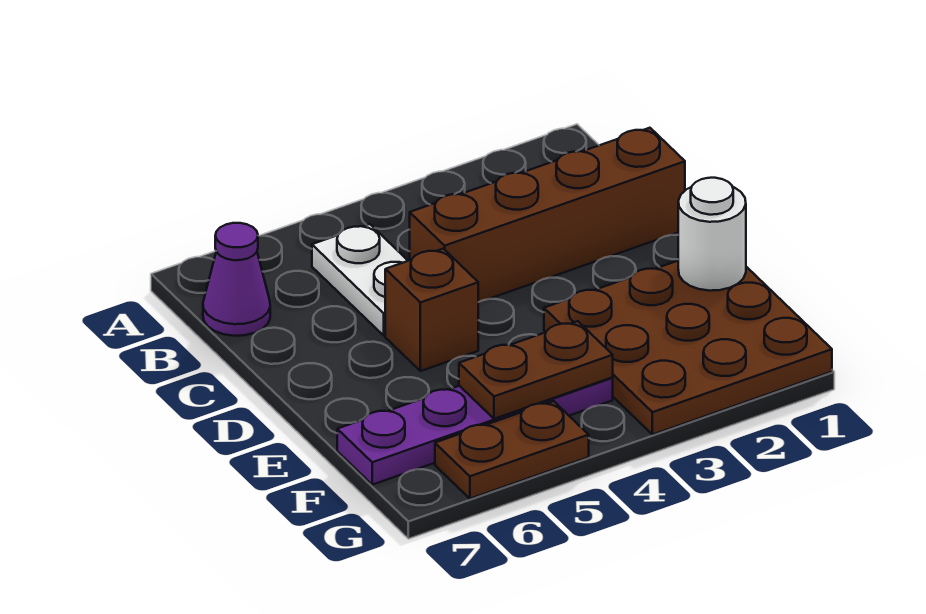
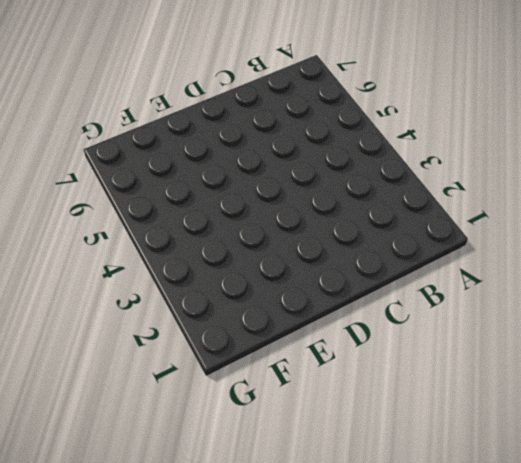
none -> white 1x2 plate [312,224,408,336]
none -> purple 1x1 cone [203,223,270,336]

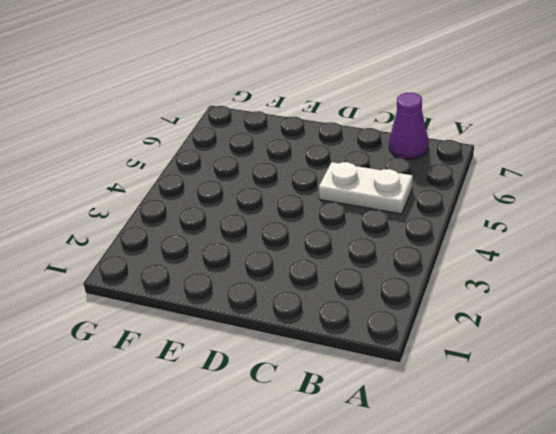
none -> brown 1x4 brick [410,128,685,302]
none -> brown 1x1 brick [385,249,478,371]

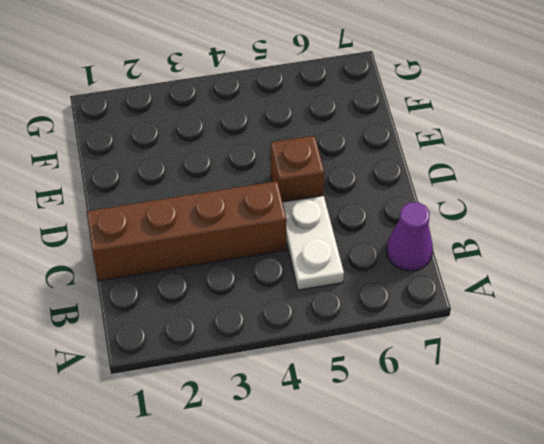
none -> brown 3x3 plate [544,261,832,435]
none -> purple 1x4 plate [337,378,613,485]

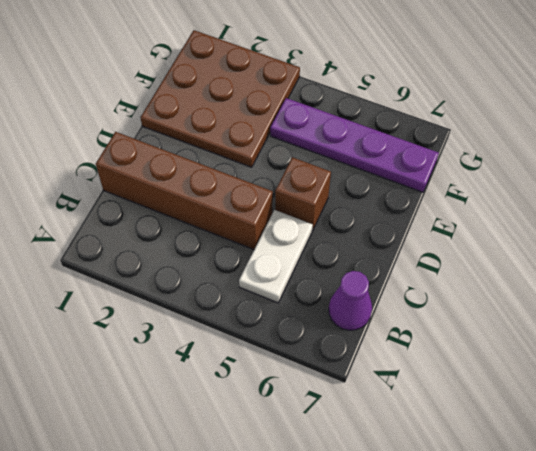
none -> brown 1x2 plate [435,401,589,499]
none -> white 1x1 round brick [678,178,746,291]

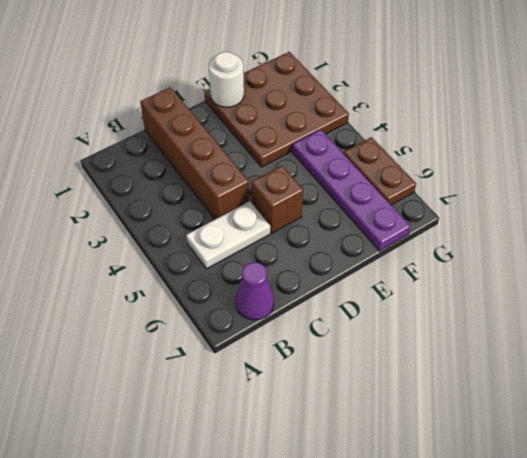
none -> brown 1x2 plate [459,321,613,419]

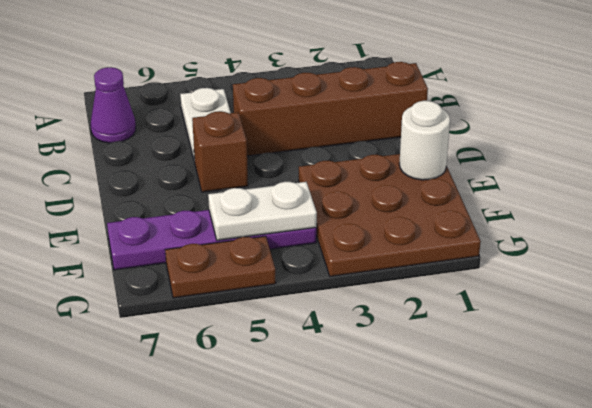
white 1x2 plate [208,182,317,240] -> brown 1x2 plate [459,321,613,419]

